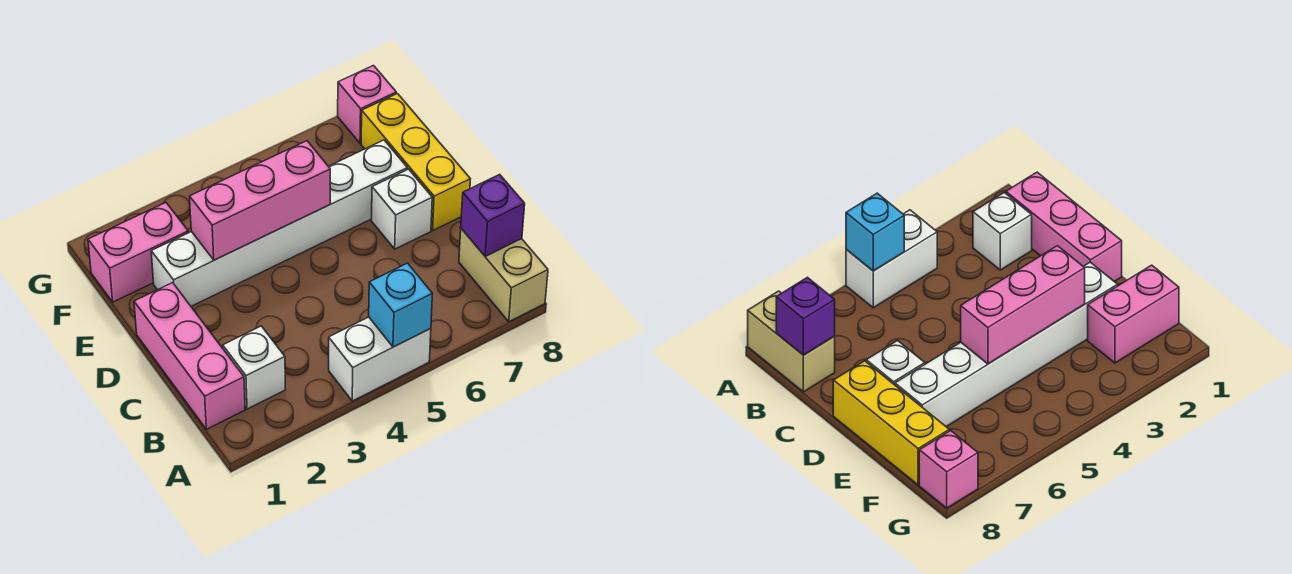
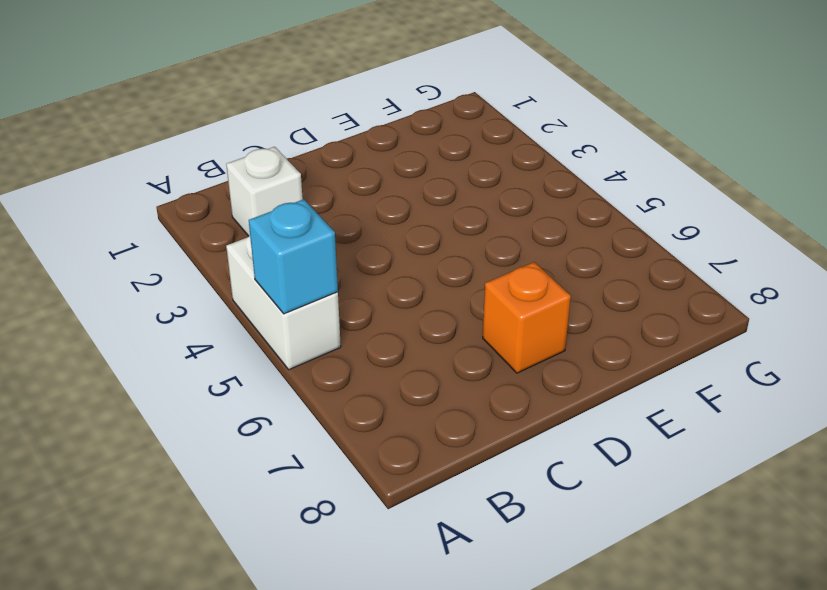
orange 1x1 brick [483,262,571,373] -> white 1x1 brick [371,169,432,249]
none -> tan 1x2 brick [459,229,548,322]
none -> pink 1x3 brick [134,283,245,429]
none -> yellow 1x3 brick [361,94,470,230]

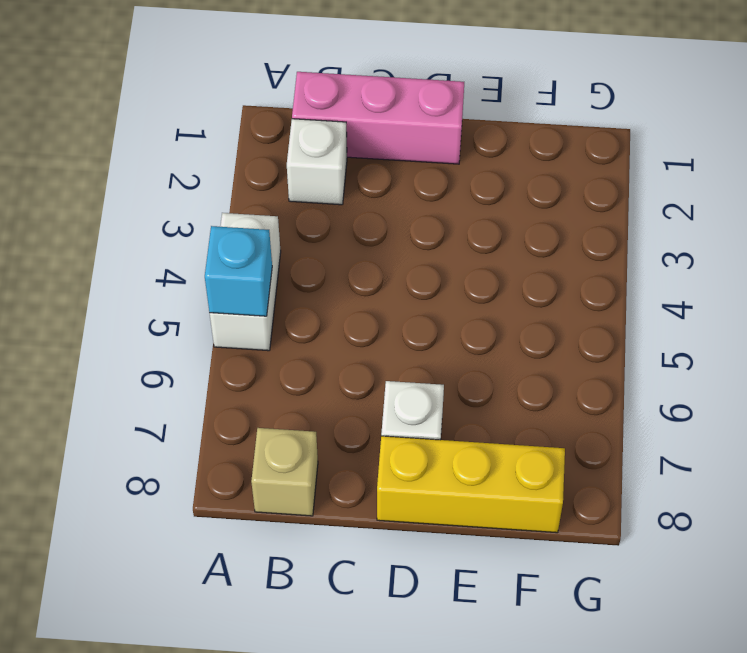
tan 1x1 brick [251,428,318,516] -> tan 1x2 brick [459,229,548,322]
none -> white 1x6 brick [151,140,407,306]
none -> pink 1x2 brick [88,203,188,302]
none -> pink 1x1 brick [338,66,396,143]

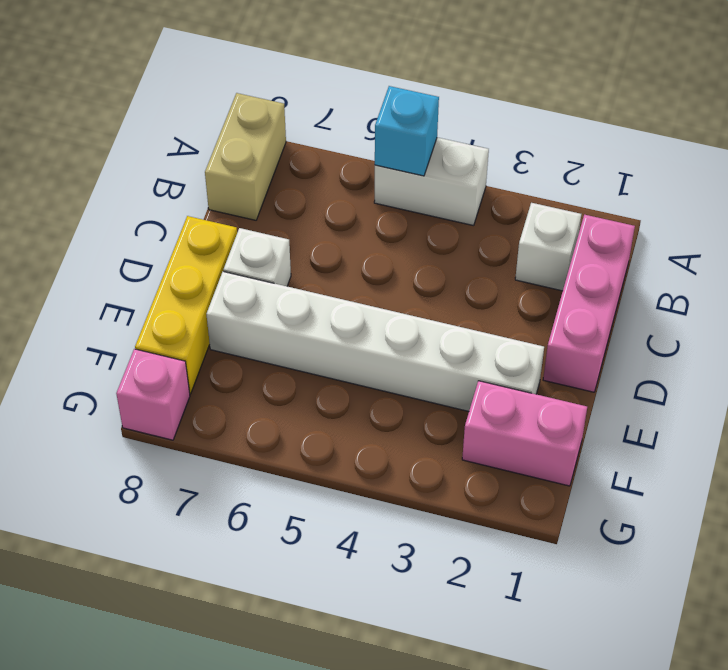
none -> purple 1x1 brick [461,174,525,256]
none -> pink 1x3 brick [189,141,330,260]

